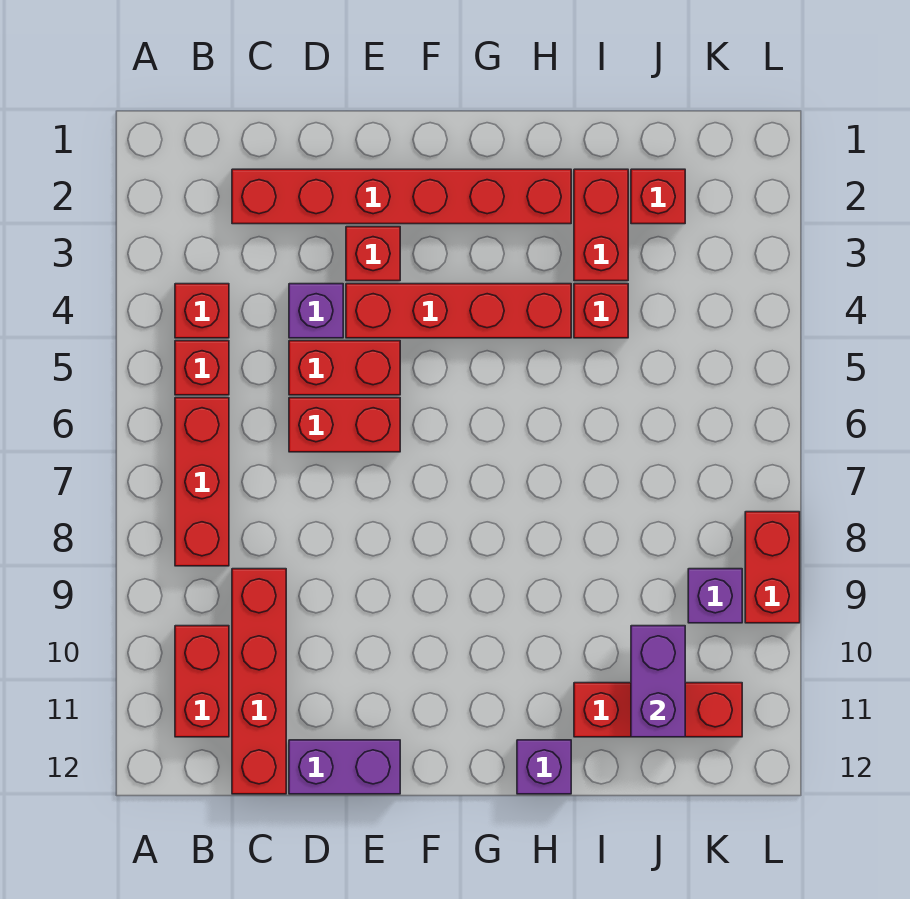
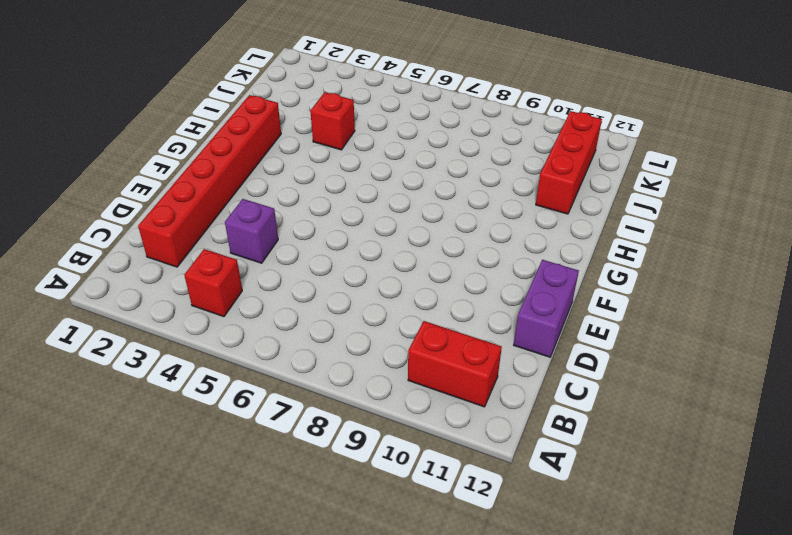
none -> red 1x1 brick [175,341,229,395]
none -> red 1x3 brick [175,398,229,566]
none -> red 1x4 brick [232,569,286,794]

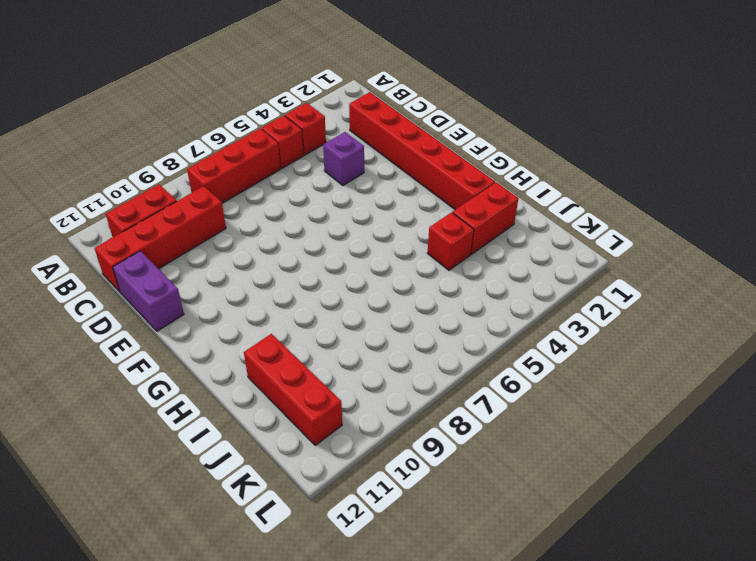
none -> red 1x2 brick [289,341,400,395]
none -> red 1x2 brick [289,398,400,452]
none -> red 1x1 brick [346,227,400,281]

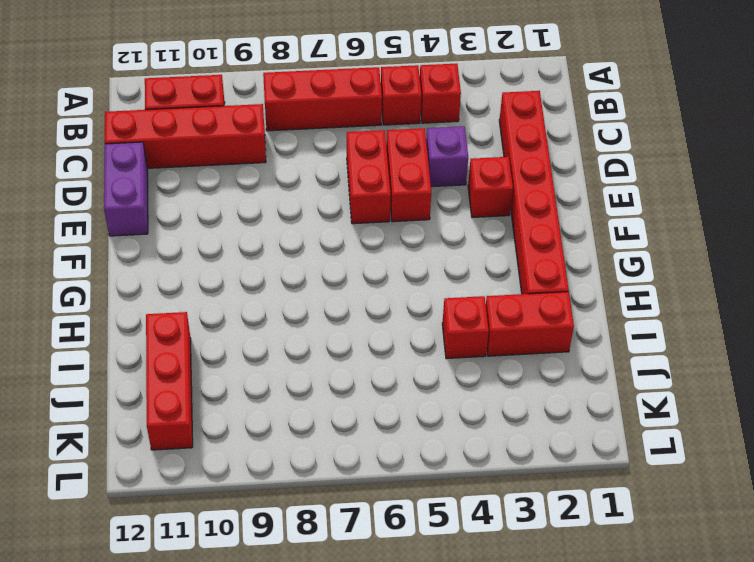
none -> red 1x4 brick [346,284,571,338]
none -> purple 1x1 brick [517,740,571,794]
none -> red 1x1 brick [631,169,685,224]

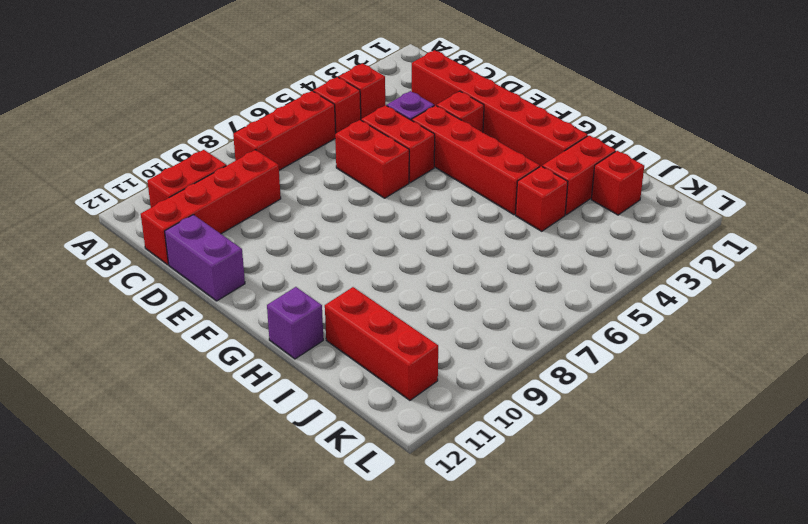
none -> purple 1x1 brick [688,569,742,623]
none -> red 1x2 brick [745,512,800,623]
none -> purple 1x2 brick [631,626,685,737]

